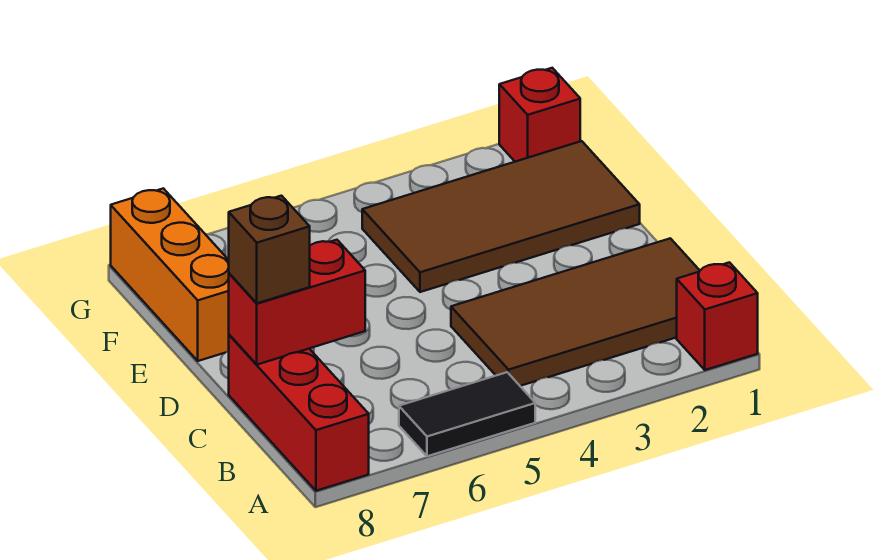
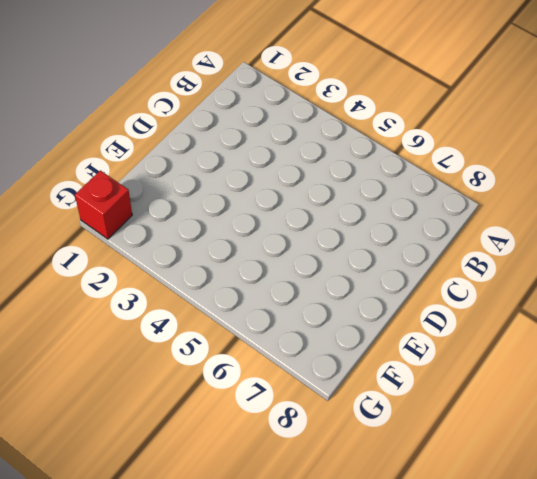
none -> red 1x1 brick [677,262,758,370]
none -> black 1x2 tile [399,372,535,456]

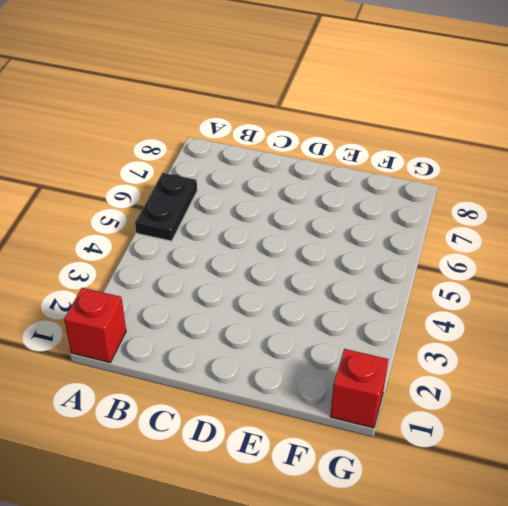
black 1x2 plate [135,173,197,241] -> black 1x2 tile [399,372,535,456]
none -> red 1x3 brick [229,335,369,491]
none -> brown 2x4 tile [451,238,700,386]

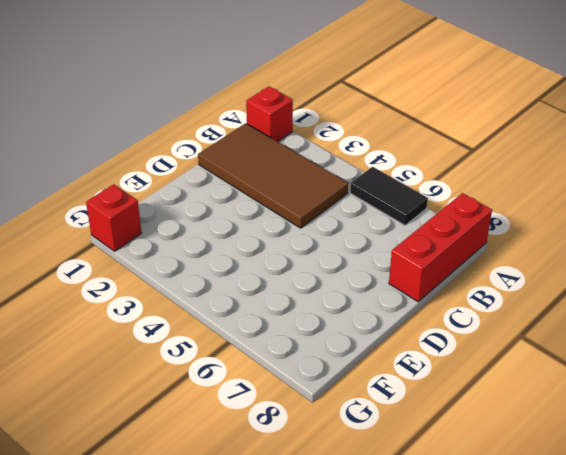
none -> brown 2x4 tile [362,141,640,292]
none -> orange 1x3 brick [111,188,229,361]

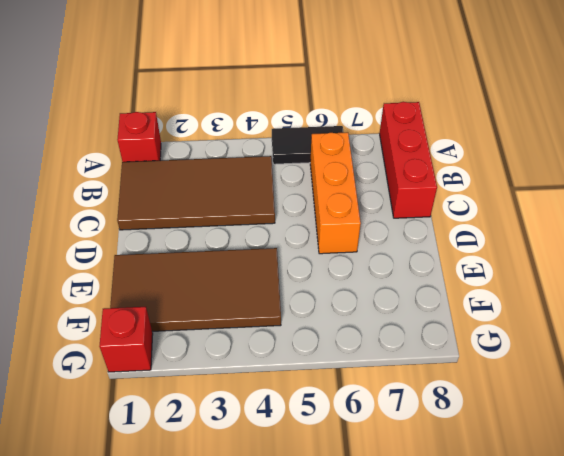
orange 1x3 brick [310,132,361,254] -> orange 1x3 brick moved to [111,188,229,361]
none -> red 1x2 brick [229,240,365,365]
none -> brown 1x1 brick [229,196,310,303]

